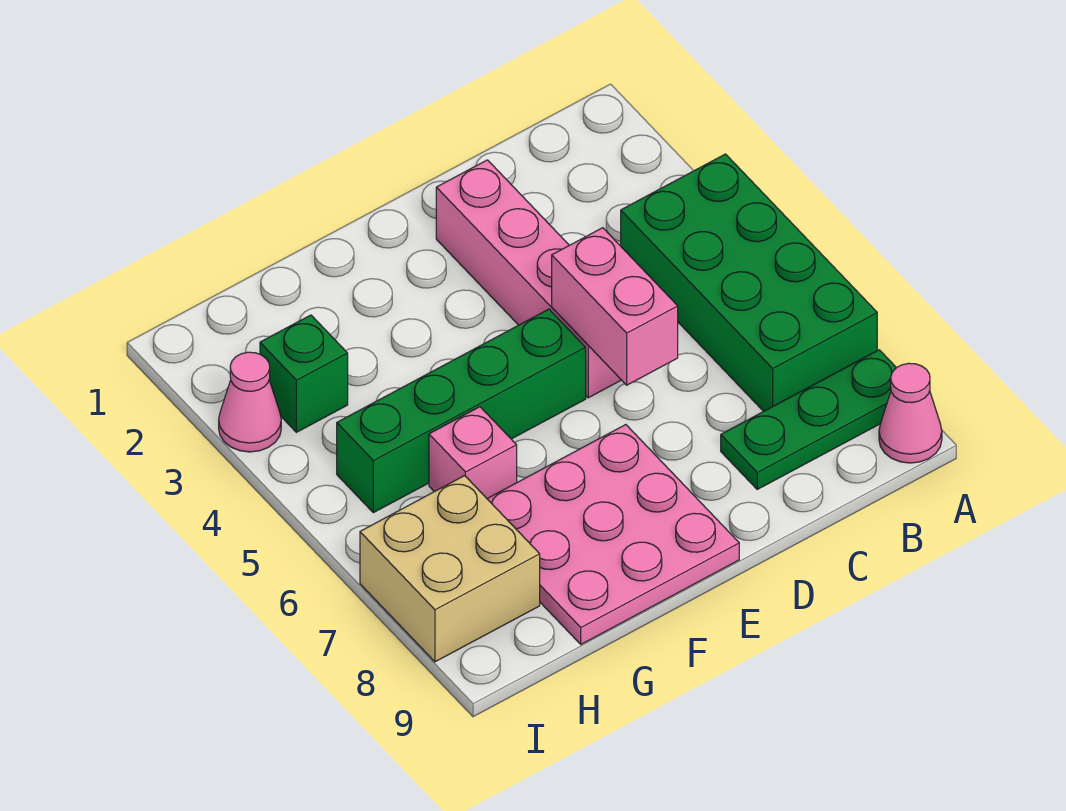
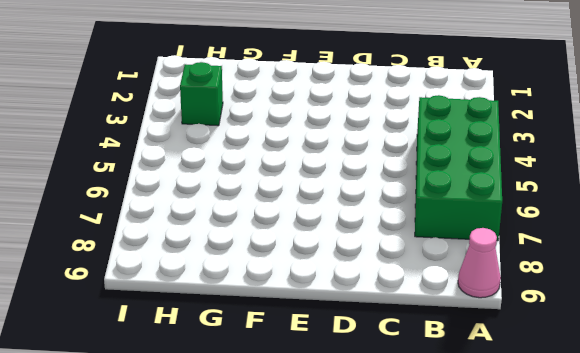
none -> green 1x3 plate [721,350,896,489]
none -> pink 1x4 brick [436,160,621,398]

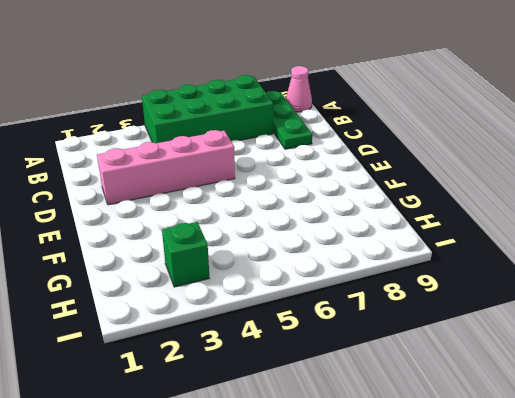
none -> green 1x4 brick [337,309,586,513]
none -> pink 3x3 plate [487,425,739,644]

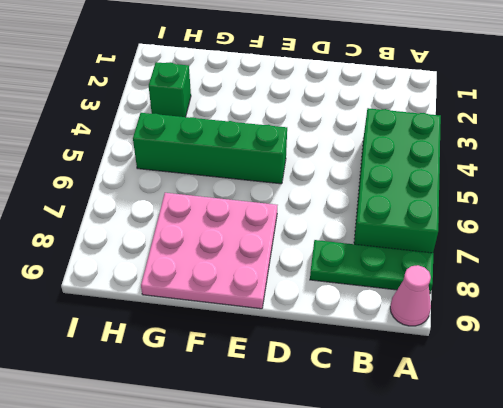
none -> pink 1x4 brick [436,160,621,398]
none -> pink 1x1 brick [429,407,517,498]

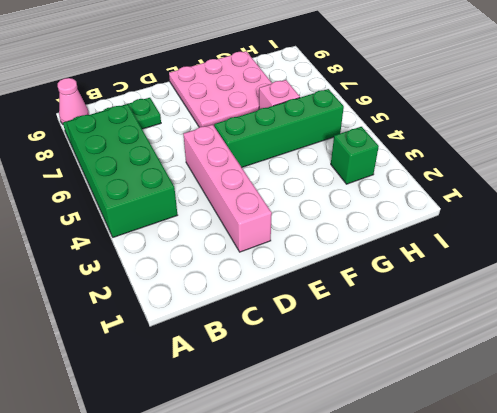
none -> tan 2x2 brick [360,476,540,662]
none -> pink 1x1 cone [219,352,281,452]

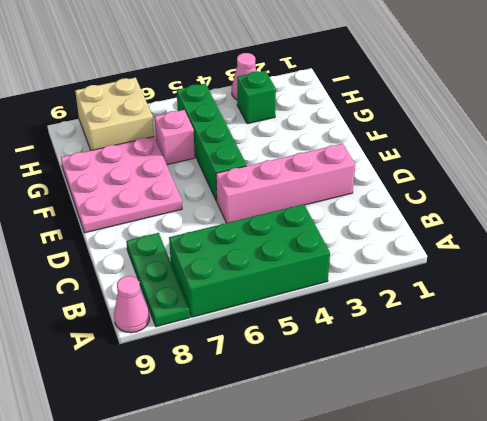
none -> pink 1x2 brick [552,228,678,385]

